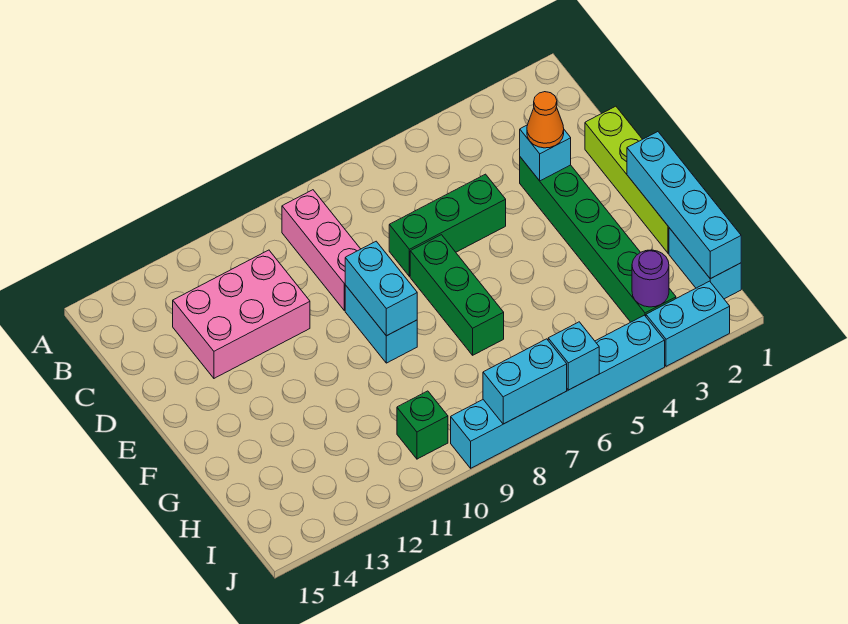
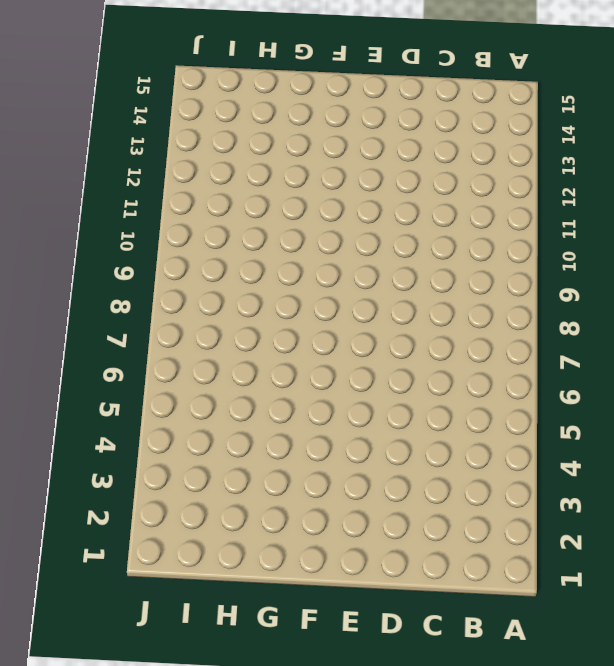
none -> pink 1x3 brick [282,190,360,310]
none -> pink 2x3 brick [173,250,310,378]
none -> lime 1x4 brick [585,106,669,253]

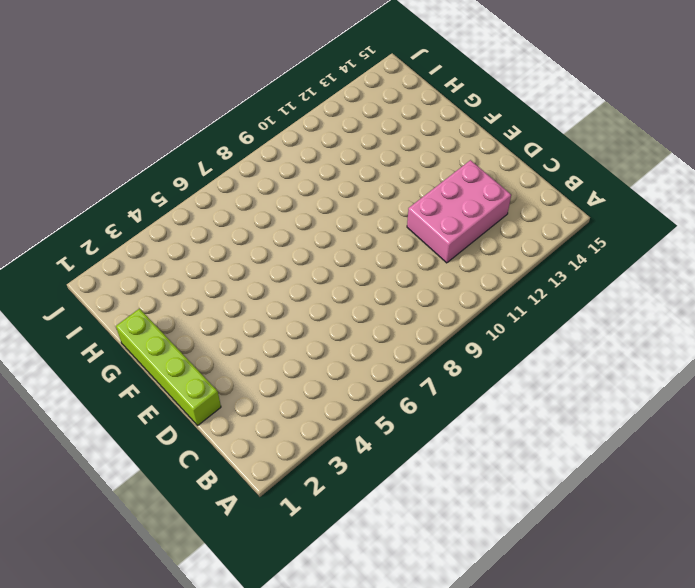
none -> pink 1x3 brick [282,190,360,310]
none -> green 1x6 brick [520,157,676,322]
none -> green 1x3 brick [389,174,506,276]

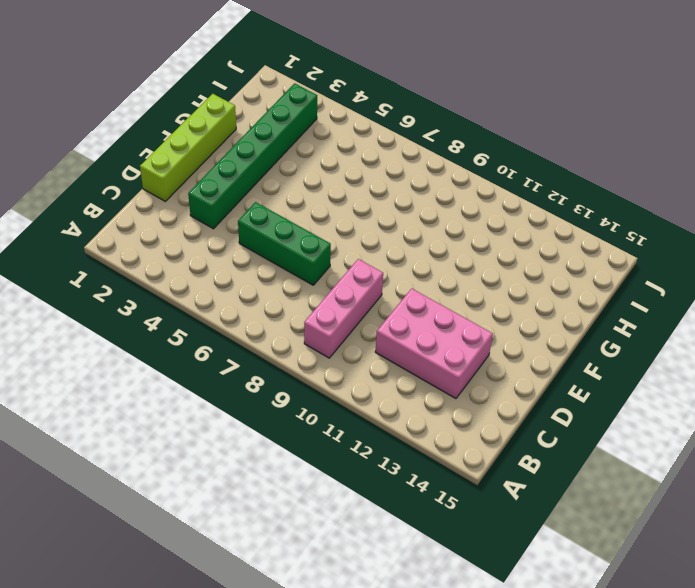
none -> green 1x3 brick [410,235,504,355]
none -> cyan 1x2 brick [345,285,417,363]
none -> cyan 1x2 brick [669,228,741,299]

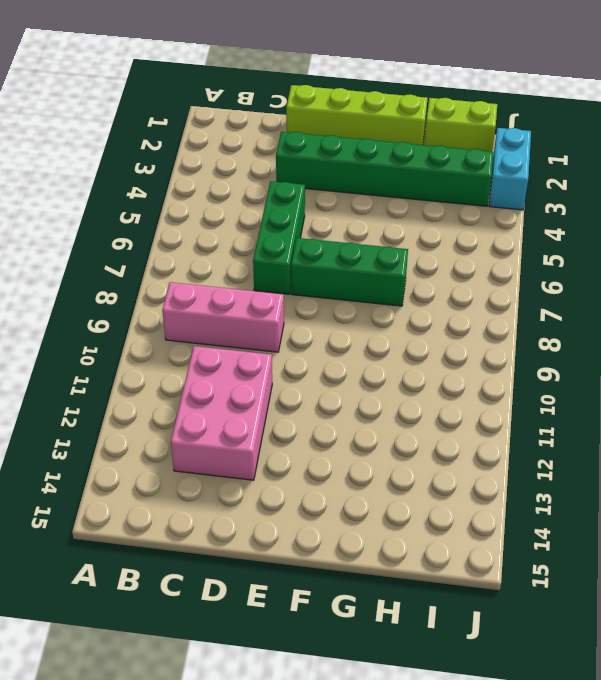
lime 1x2 brick [424,98,497,152] -> cyan 1x2 brick [669,228,741,299]
none -> cyan 1x2 brick [345,285,417,363]
none -> green 1x1 brick [397,391,448,459]
none -> cyan 1x6 brick [451,315,665,468]

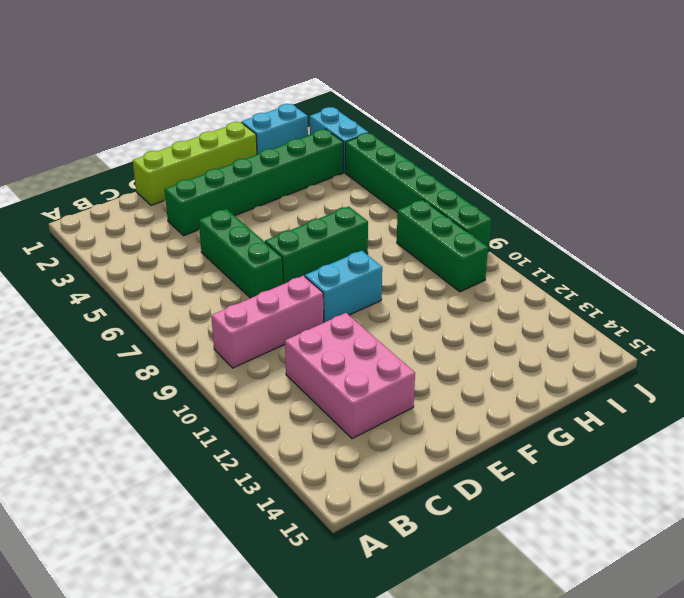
green 1x3 brick [397,200,488,292] -> green 1x1 brick [397,391,448,459]
green 1x6 brick [345,133,492,252] -> cyan 1x6 brick [451,315,665,468]
none -> cyan 1x1 brick [520,125,571,181]
none -> cyan 1x2 brick [345,241,417,336]
none -> cyan 1x4 brick [627,132,741,279]

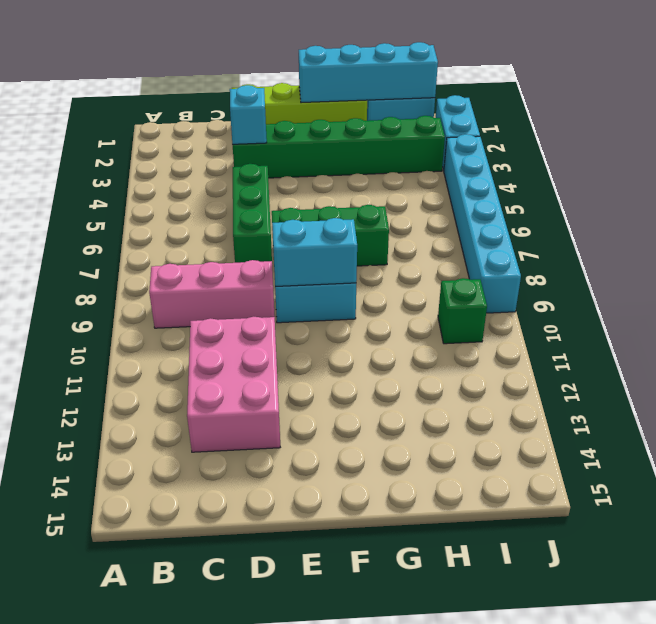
none -> purple 1x1 round brick [632,250,669,307]
none -> cyan 1x1 brick [548,322,599,390]
none -> cyan 1x2 brick [483,339,567,424]

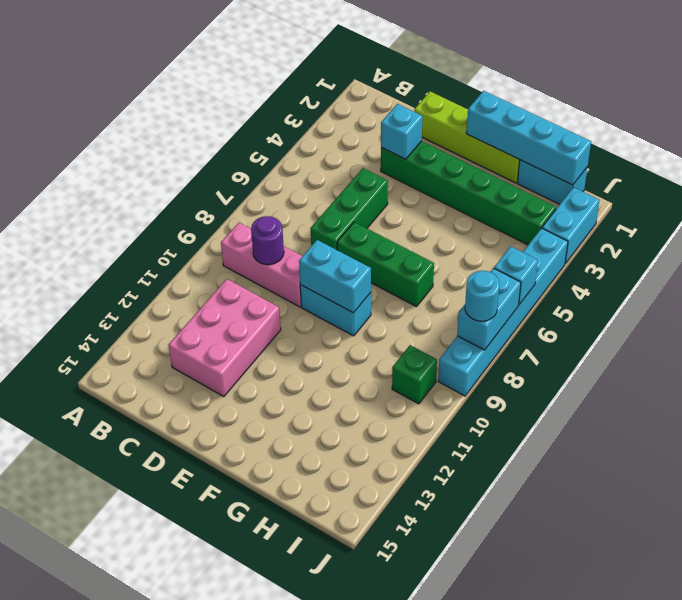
purple 1x1 round brick [251,216,284,265] -> purple 1x1 round brick moved to [632,250,669,307]
cyan 1x1 round brick [465,271,500,321] -> none
none -> orange 1x1 cone [527,92,564,148]

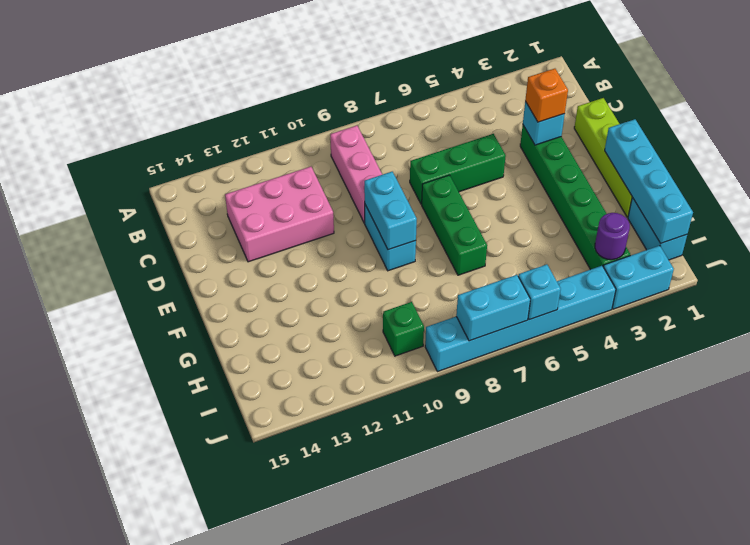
orange 1x1 brick [525,69,568,122] -> orange 1x1 cone [527,92,564,148]

